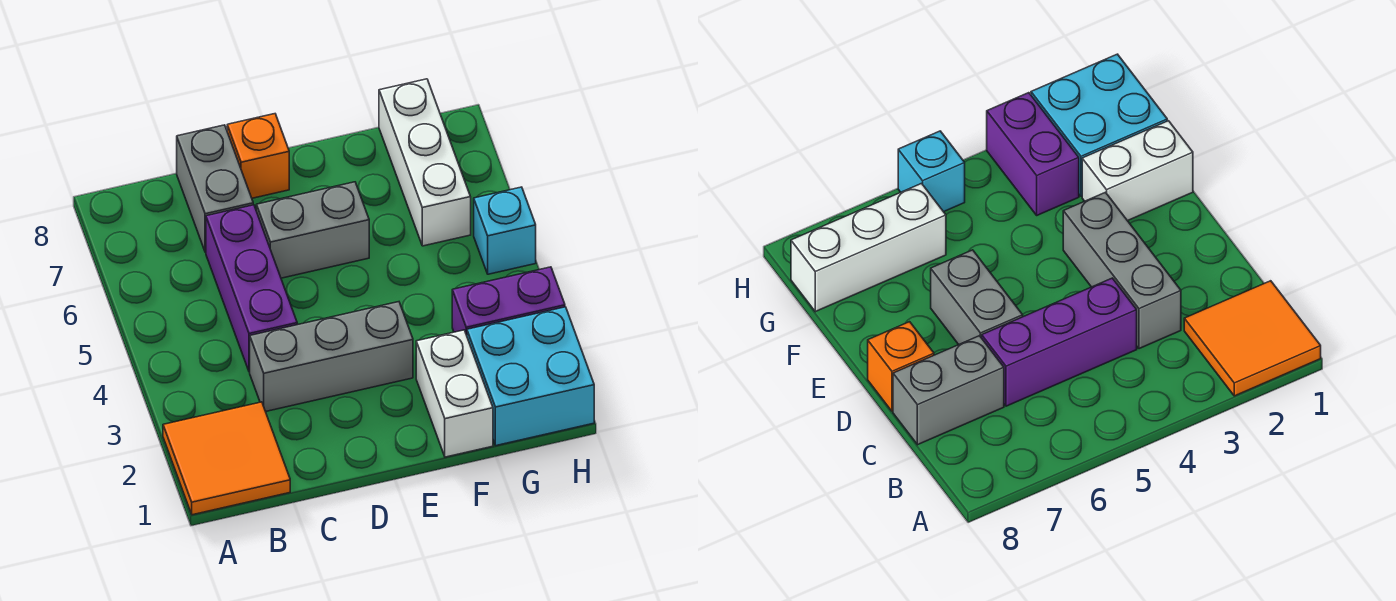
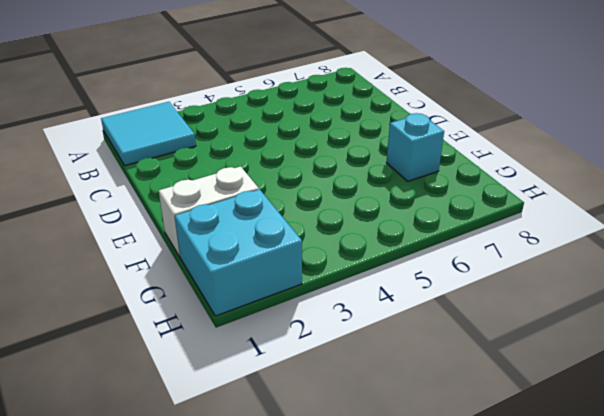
cyan 2x2 tile [101,102,196,166] -> orange 2x2 tile [163,402,290,515]
cyan 1x1 brick [387,113,444,181] -> cyan 1x1 brick moved to [474,187,536,274]
none -> grey 1x3 brick [250,302,413,412]
none -> purple 1x3 brick [206,205,297,372]

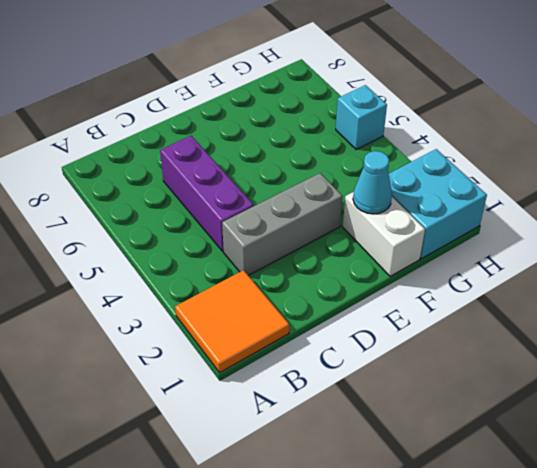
cyan 1x1 cone [353,151,392,214] -> none
none -> grey 1x2 brick [177,125,253,252]
none -> grey 1x2 brick [256,182,369,278]

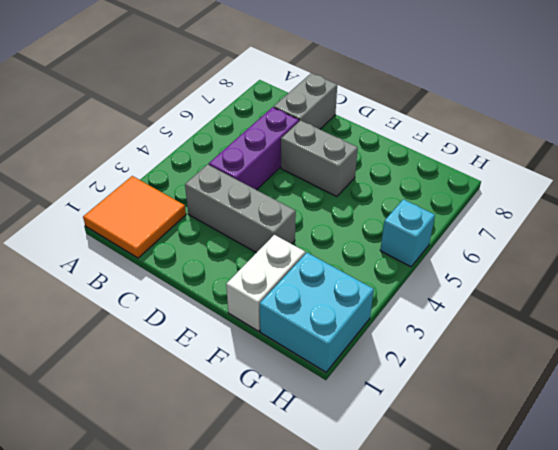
none -> orange 1x1 brick [227,114,289,198]
none -> purple 1x2 brick [452,267,565,335]

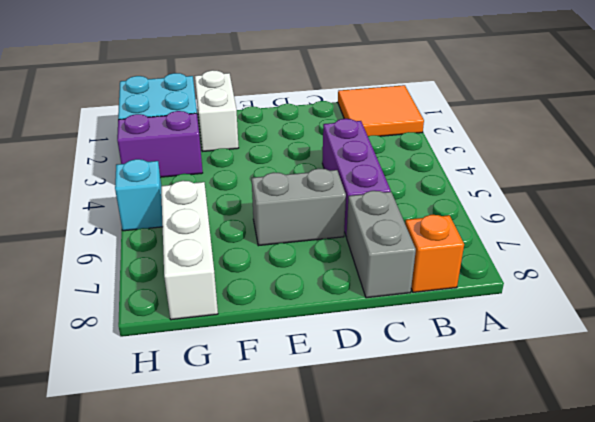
orange 1x1 brick [405,215,464,293] -> orange 1x1 brick moved to [227,114,289,198]
none -> grey 1x3 brick [250,302,413,412]

